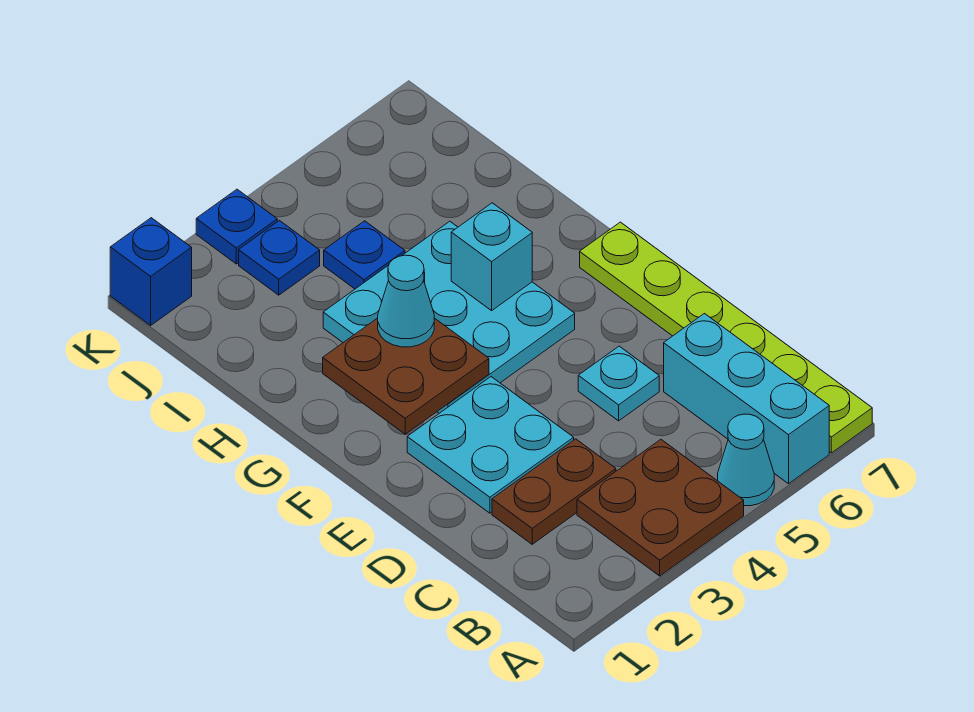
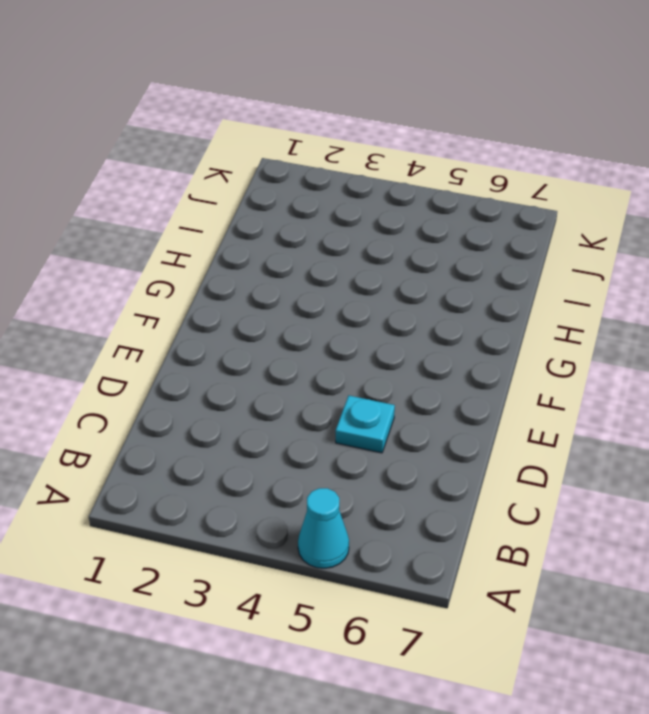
none -> brown 2x2 plate [577,440,744,576]
none -> cyan 1x3 brick [664,314,829,484]
none -> lime 1x6 plate [580,222,872,453]

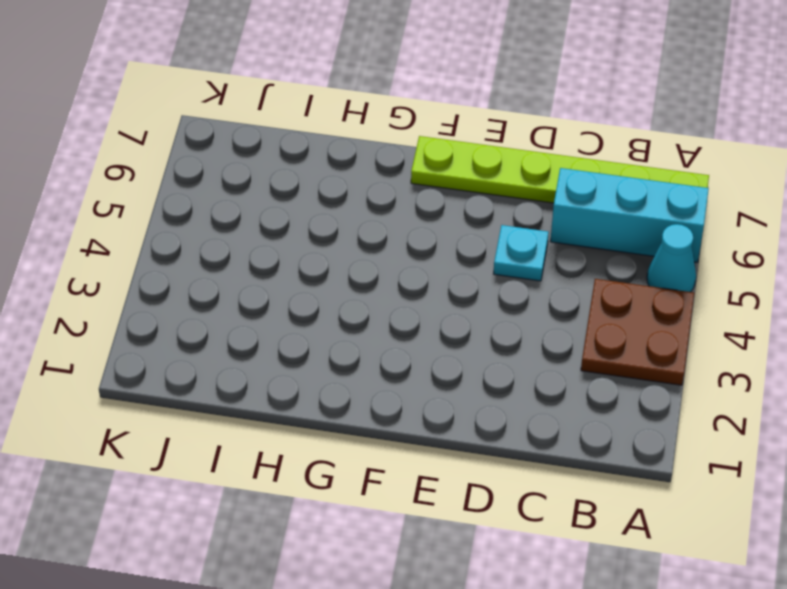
none -> brown 1x2 plate [492,439,616,544]
none -> cyan 2x2 plate [407,377,574,513]
none -> cyan 3x3 plate [323,221,575,413]

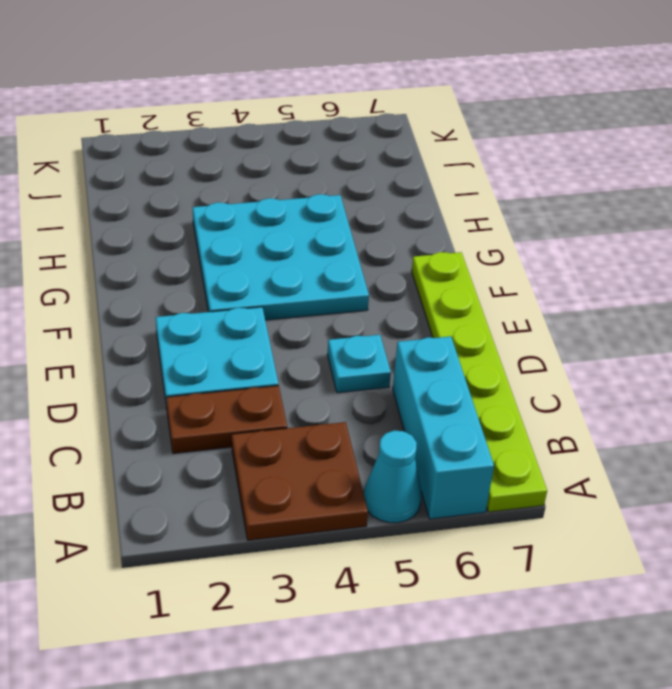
none -> blue 1x1 plate [324,221,405,289]
none -> blue 1x1 plate [239,220,320,295]
none -> blue 1x1 brick [110,218,192,325]

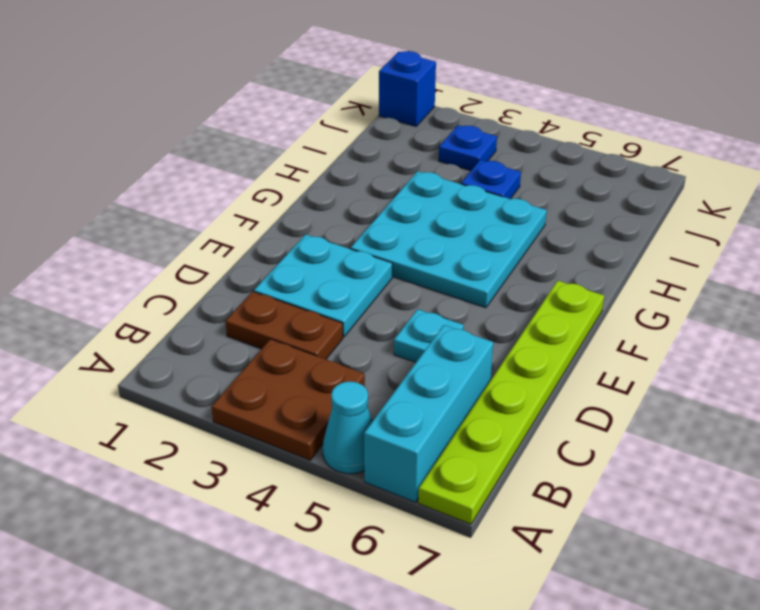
none -> blue 1x1 plate [196,189,277,264]
none -> brown 2x2 plate [323,318,489,434]
none -> cyan 1x1 brick [451,203,532,311]

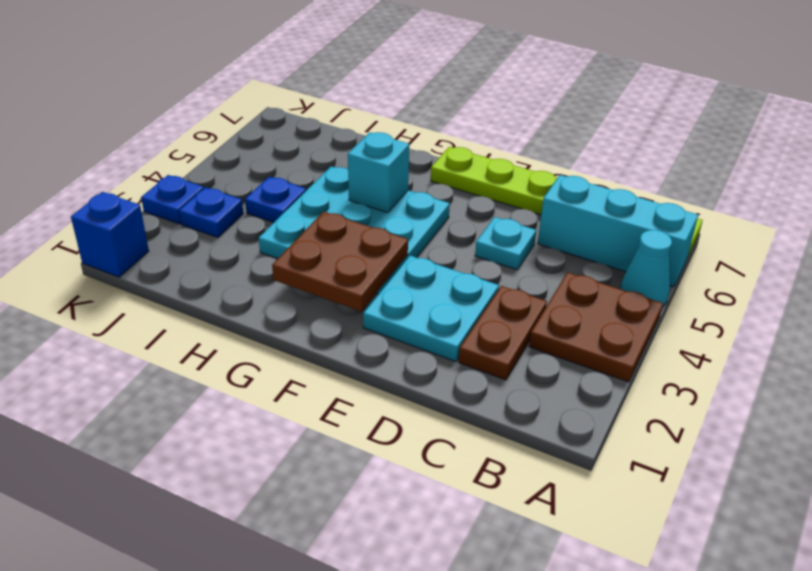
none -> cyan 1x1 cone [378,255,434,347]

